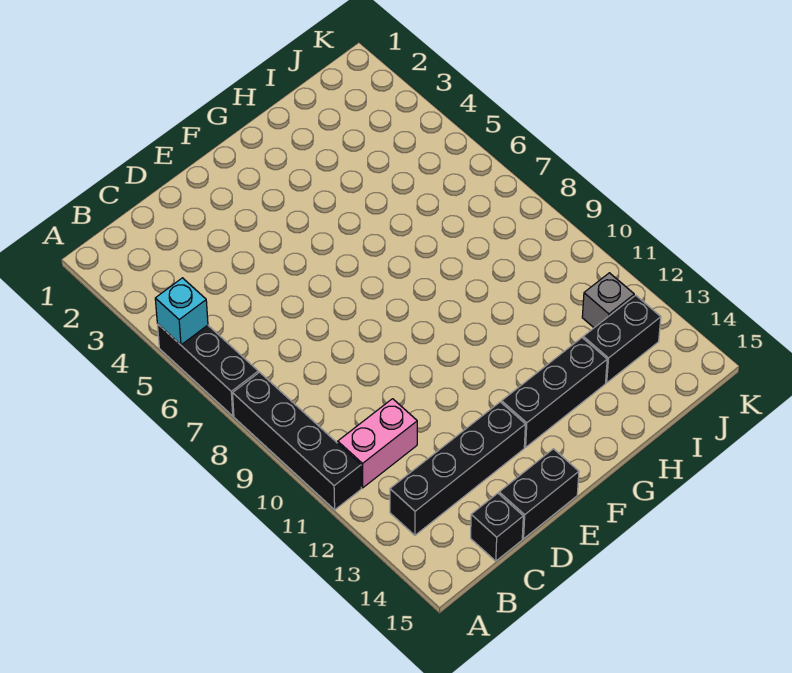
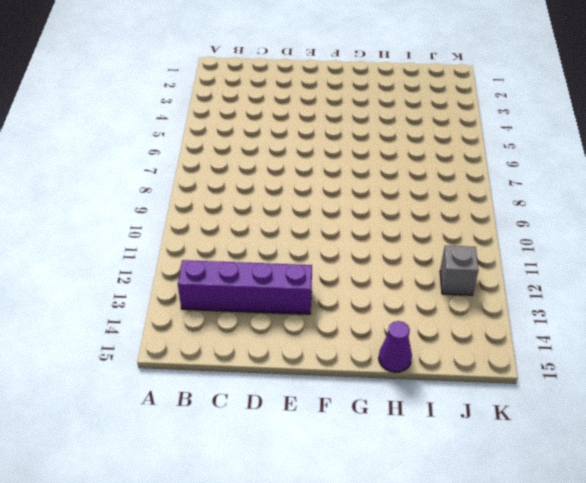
purple 1x4 brick [178,260,312,314] -> black 1x4 brick [390,402,525,535]
purple 1x1 cone [379,321,412,372] -> none
none -> black 1x3 brick [157,324,258,416]
none -> black 1x4 brick [233,372,361,510]

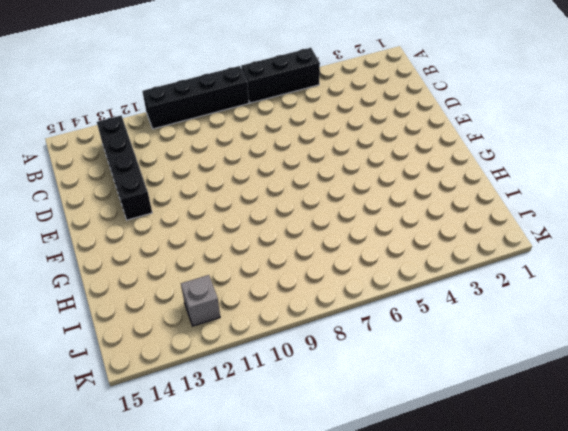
none -> pink 1x2 brick [338,399,417,488]
none -> black 1x1 brick [471,493,523,561]

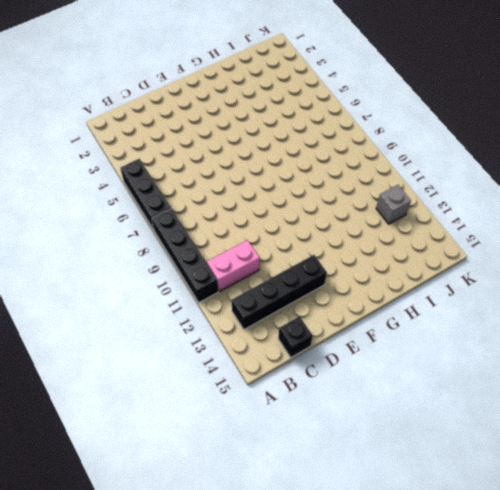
none -> black 1x2 brick [499,449,579,539]
none -> black 1x3 brick [502,338,607,447]

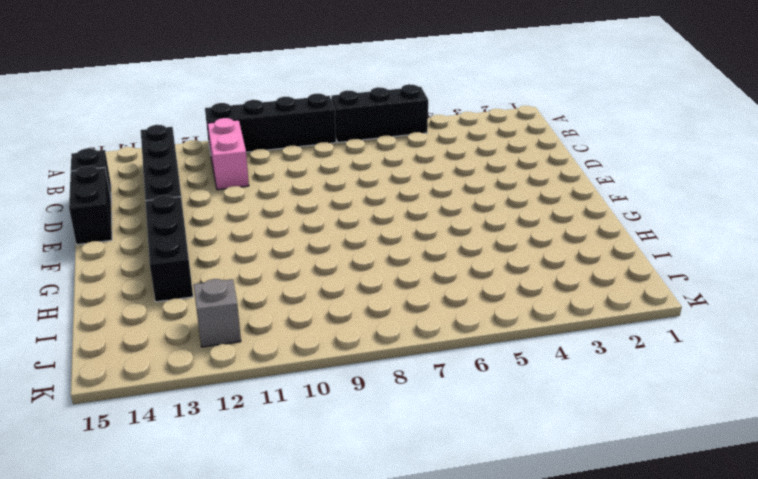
none -> black 1x2 brick [583,295,661,383]
none -> cyan 1x1 brick [155,278,208,345]

